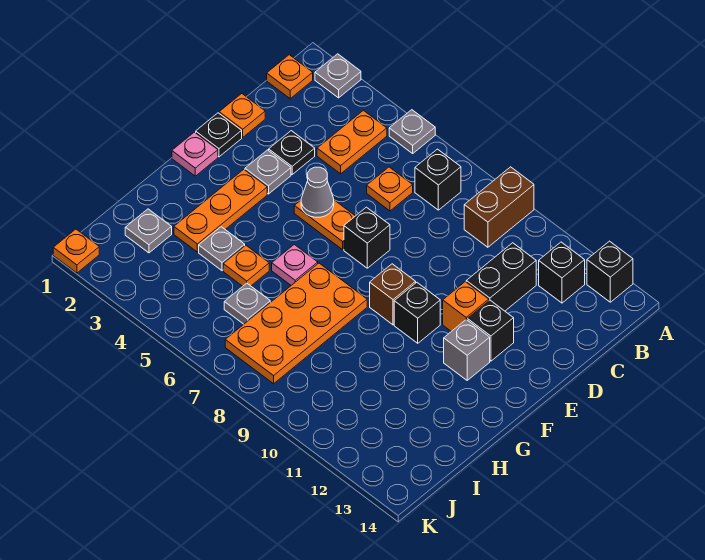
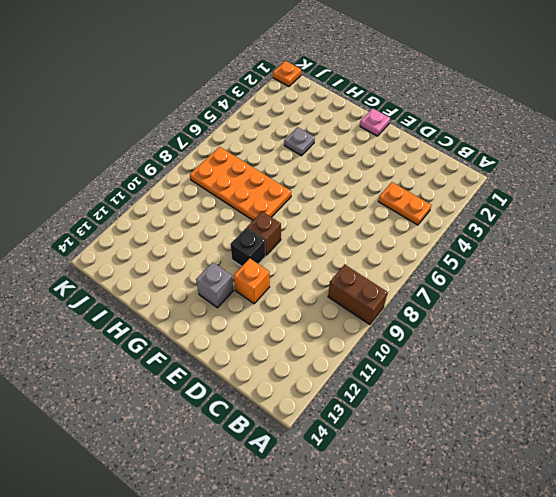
none -> grey 1x1 plate [315,54,361,98]
none -> grey 1x1 plate [389,110,435,153]
none -> black 1x1 brick [587,241,633,302]
none -> orange 1x1 plate [267,55,313,99]

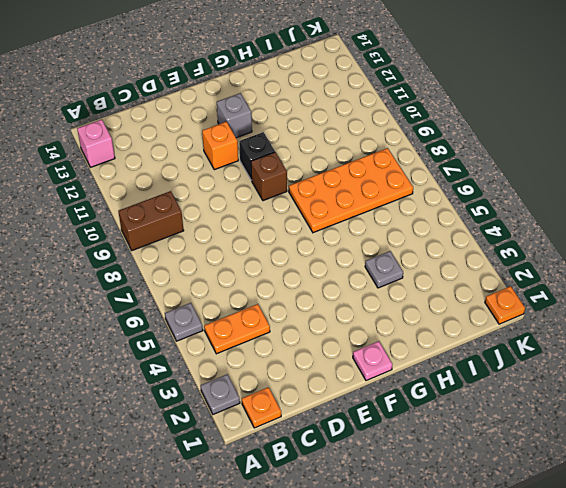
pink 1x1 brick [77,120,115,167] -> black 1x1 brick [587,241,633,302]
none -> black 1x1 brick [415,149,461,210]
none -> black 1x1 brick [539,242,585,303]
none -> orange 1x1 plate [367,167,413,211]
none -> black 1x2 brick [466,243,536,311]

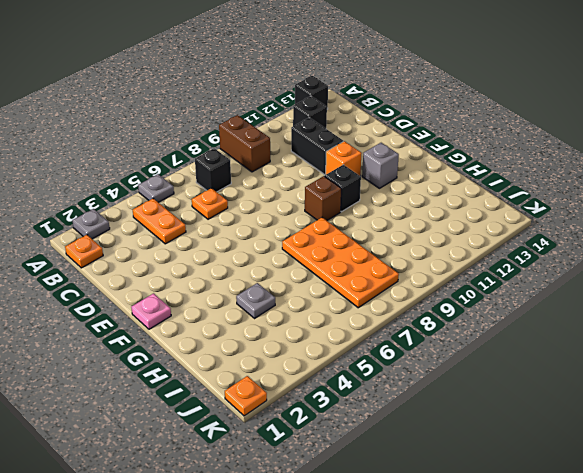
none -> orange 1x1 plate [219,94,265,137]
none -> black 1x1 plate [269,131,315,174]
none -> black 1x1 plate [196,113,242,157]
none -> grey 1x1 plate [245,150,291,194]

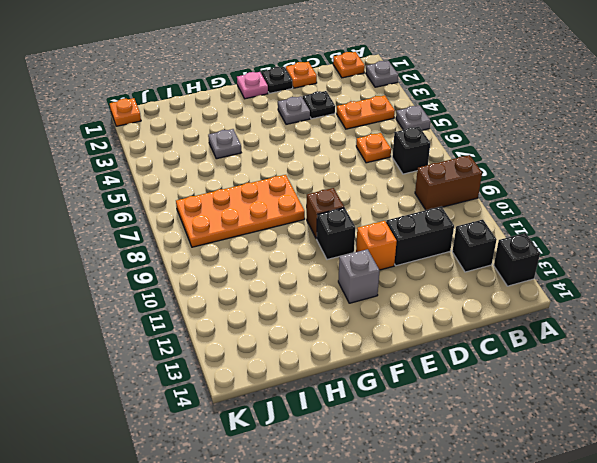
none -> orange 1x2 plate [294,200,355,250]
none -> black 1x1 brick [344,207,390,268]
none -> black 1x1 brick [467,300,514,361]
none -> orange 1x3 plate [174,169,267,252]

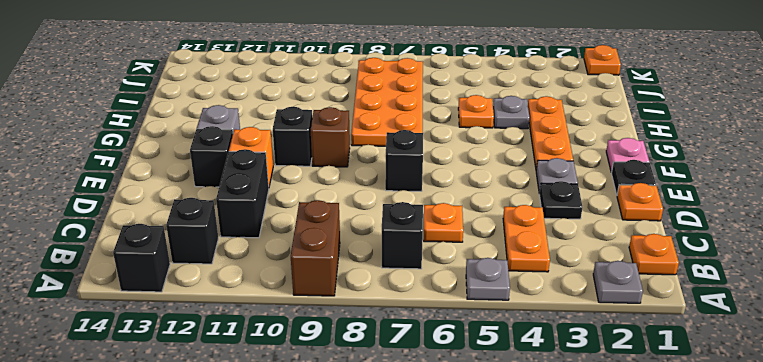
none -> orange 1x2 plate [294,200,355,250]
none -> pink 1x1 plate [272,244,318,285]
none -> grey 1x1 plate [125,209,172,253]
none -> grey 1x1 plate [224,283,270,324]

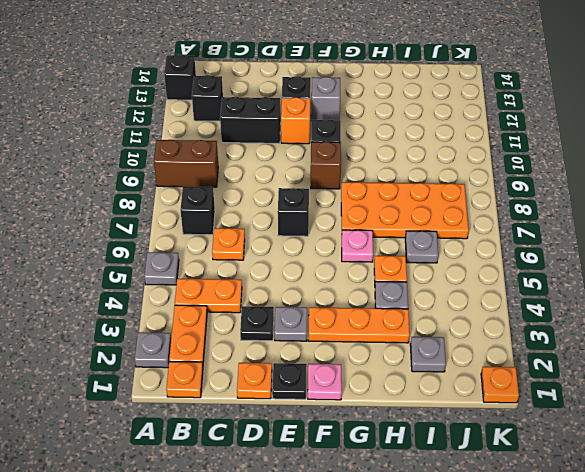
orange 1x2 plate [169,305,207,365] -> orange 1x2 plate moved to [294,200,355,250]
none -> grey 1x1 cone [301,167,334,217]

